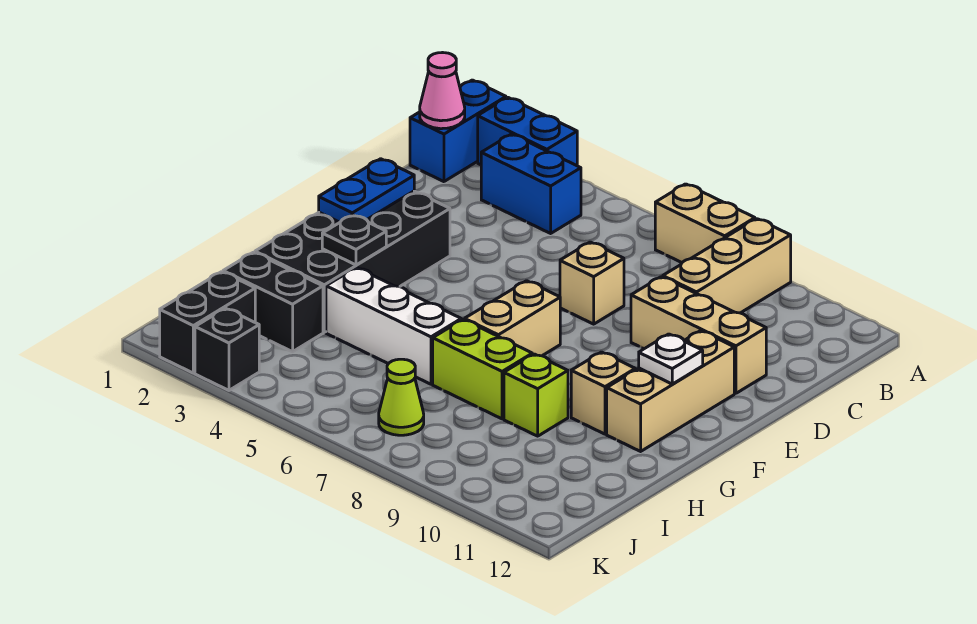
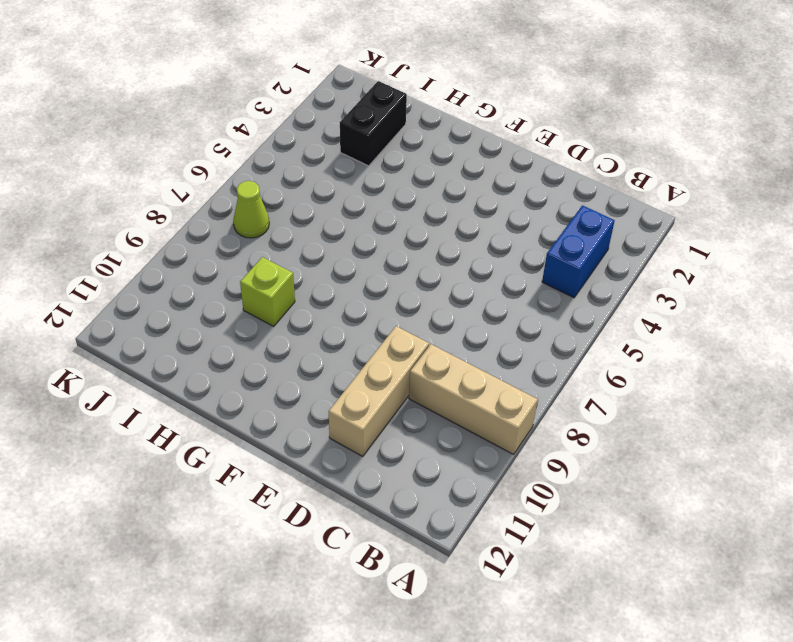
none -> blue 1x2 brick [410,80,506,182]
none -> blue 1x2 brick [478,97,577,166]
none -> tan 1x2 brick [655,184,755,263]

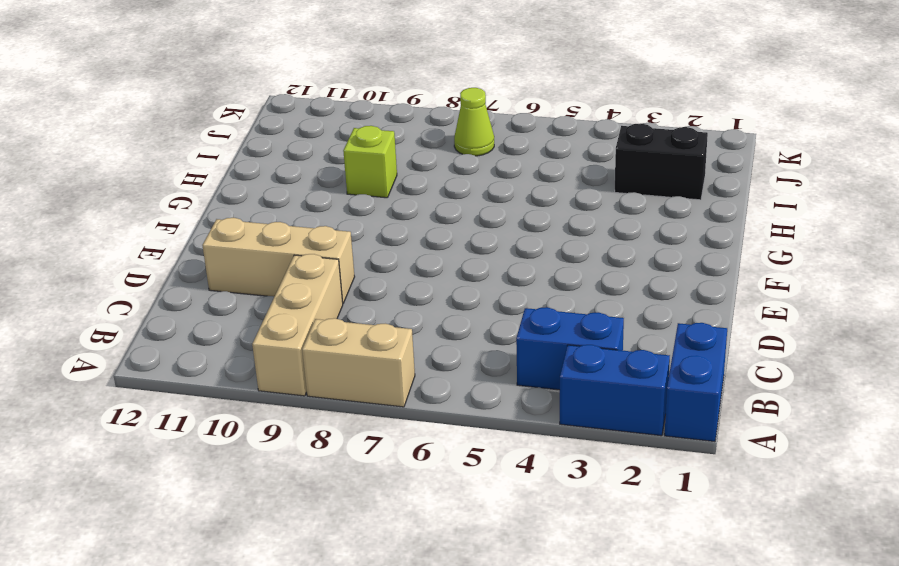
none -> tan 1x1 brick [560,242,624,324]
none -> black 2x4 brick [255,191,450,332]
none -> tan 1x3 brick [607,331,734,451]

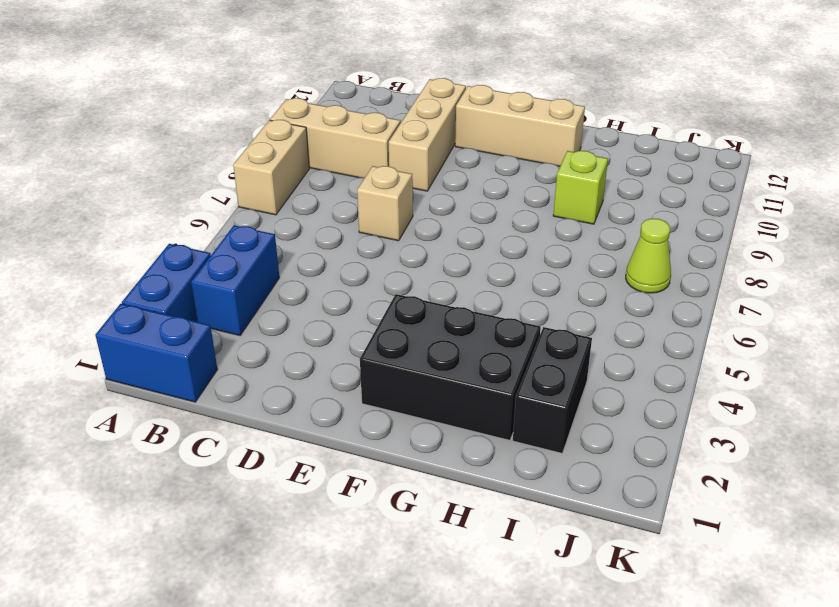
black 2x3 brick [360,294,541,440] -> black 2x4 brick [255,191,450,332]
none -> tan 1x2 brick [465,281,560,356]
none -> tan 1x1 brick [571,352,635,434]
none -> white 1x3 brick [326,268,461,384]

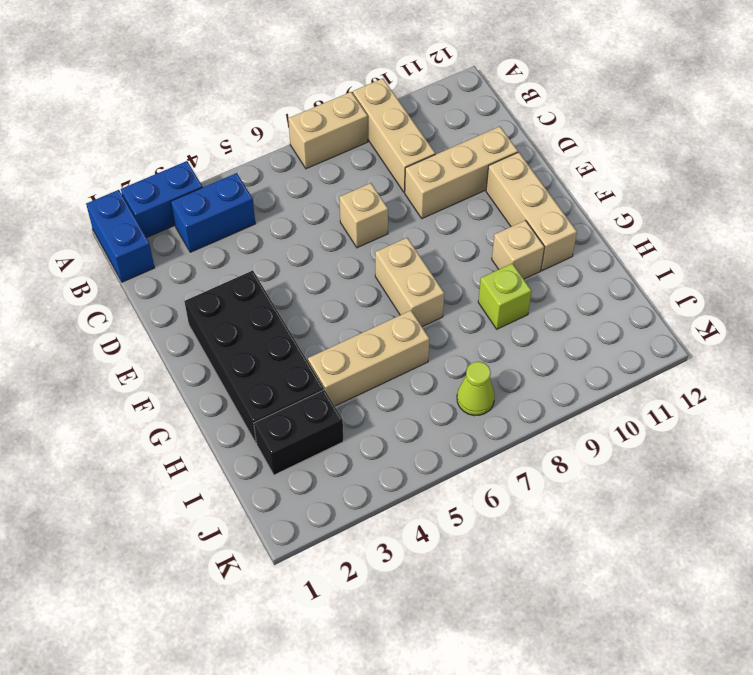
tan 1x3 brick [308,310,429,406] -> white 1x3 brick [326,268,461,384]
none -> lime 1x2 brick [433,320,532,419]
none -> black 1x2 brick [160,272,255,373]
none -> black 1x1 brick [195,308,259,390]

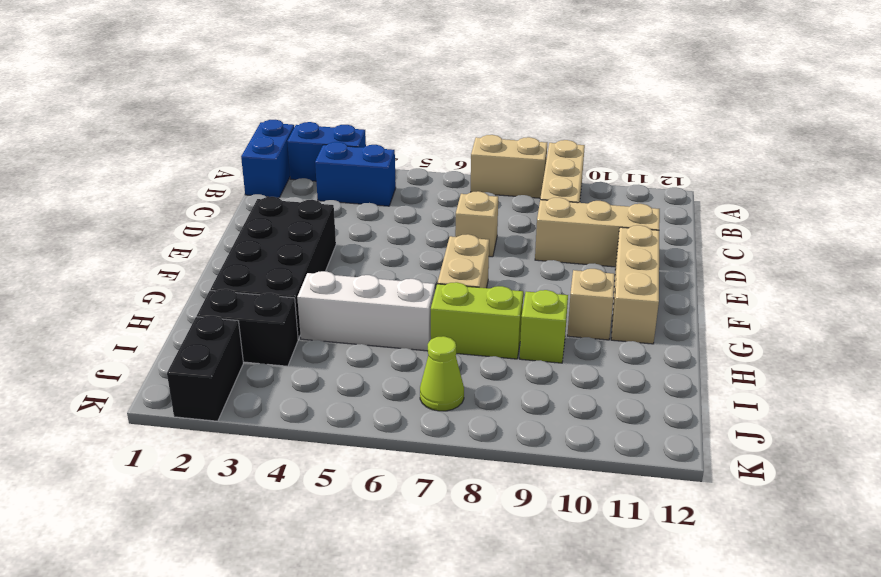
none -> black 1x1 brick [195,308,259,390]
none -> pink 1x1 cone [420,53,465,129]
none -> blue 1x2 plate [319,159,414,222]

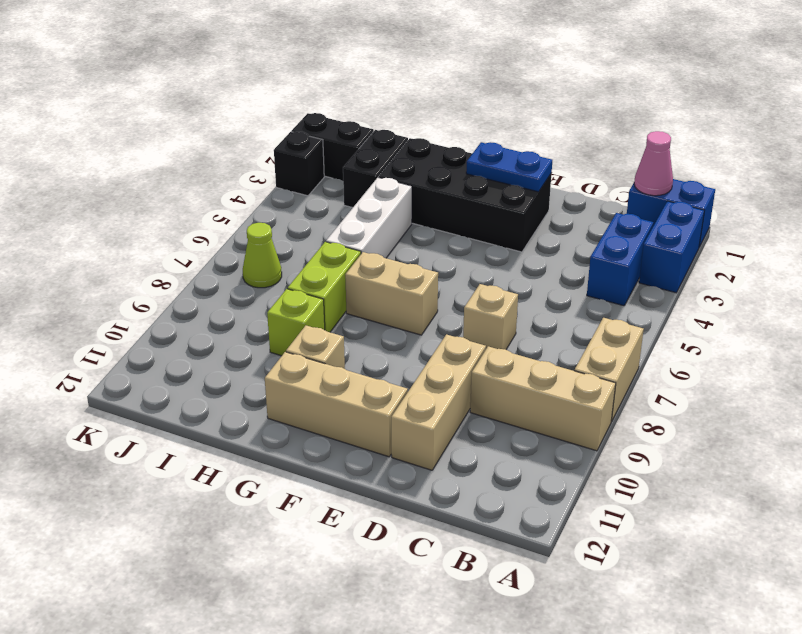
none -> white 1x1 plate [639,334,703,384]
none -> black 1x1 plate [322,215,386,265]

